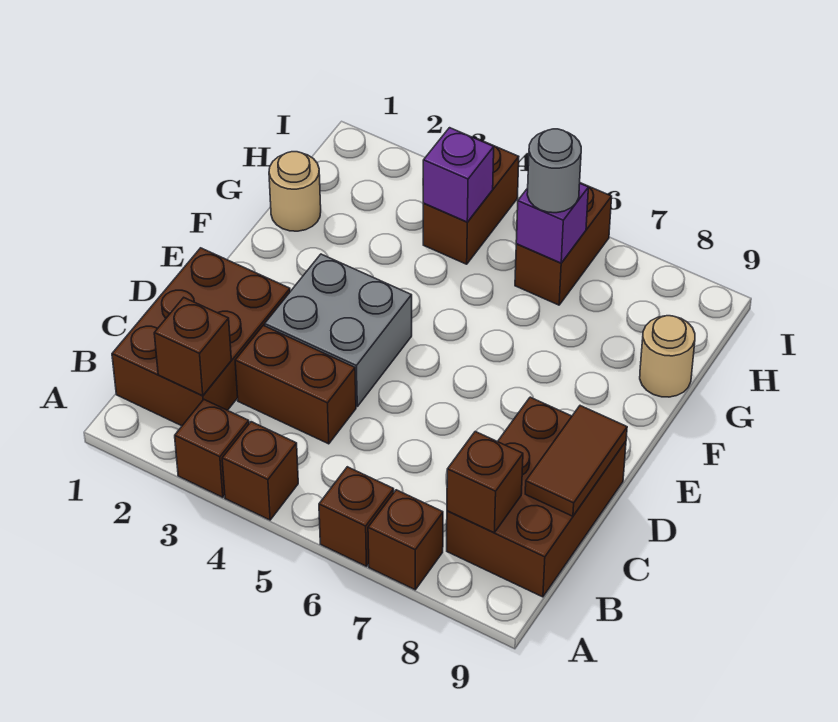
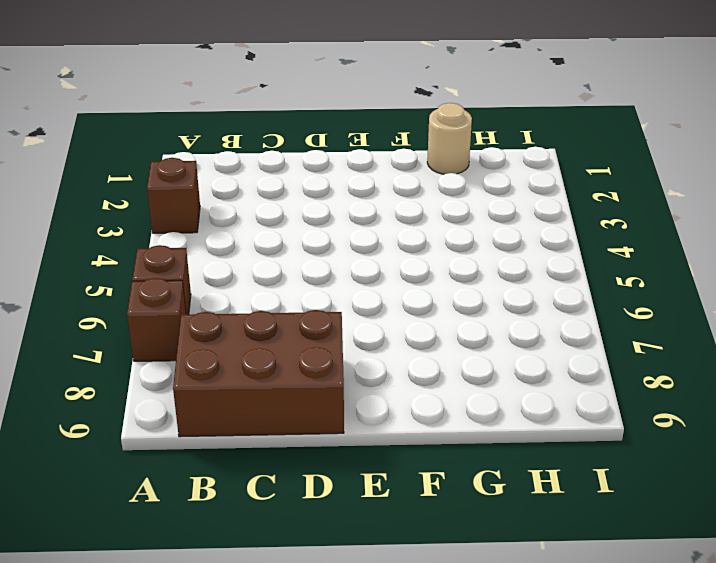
none -> brown 1x1 brick [222,422,298,520]
none -> brown 2x3 brick [112,248,290,426]
none -> brown 1x2 brick [235,325,356,444]

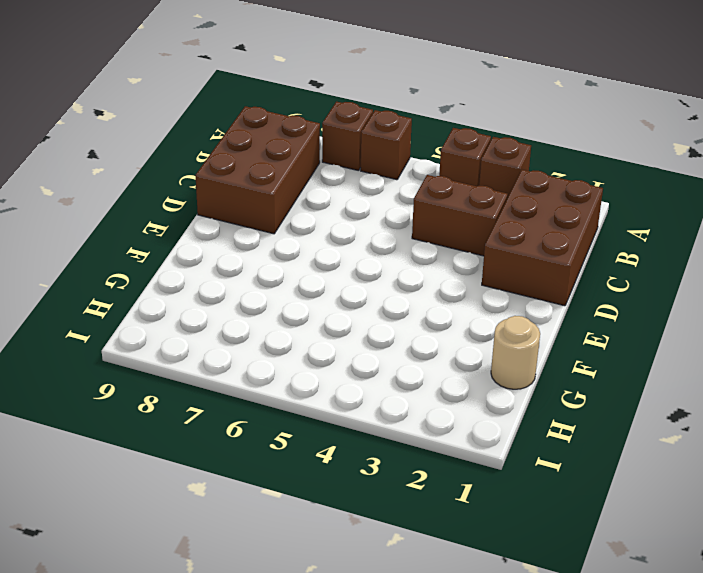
none -> grey 2x2 brick [265,254,412,406]
none -> tan 1x1 round brick [640,316,695,397]
none -> brown 1x2 brick [423,138,519,264]

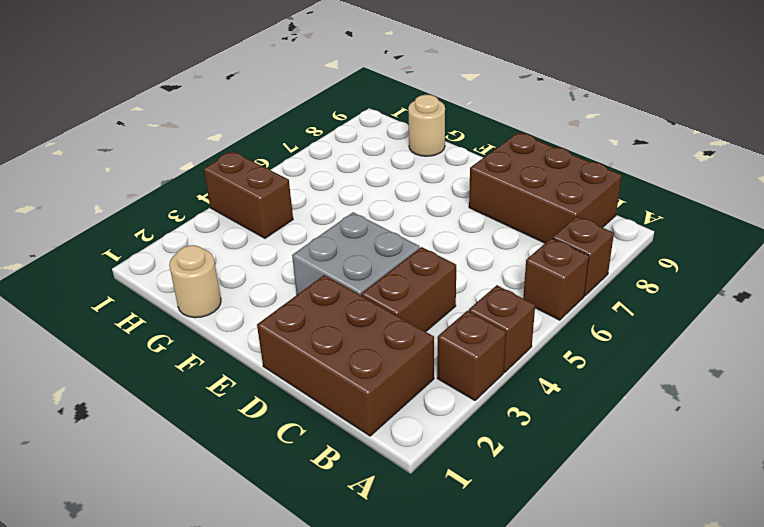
none -> brown 1x2 brick [515,183,612,305]
none -> brown 1x1 brick [154,298,231,396]
none -> brown 1x1 brick [447,432,523,533]

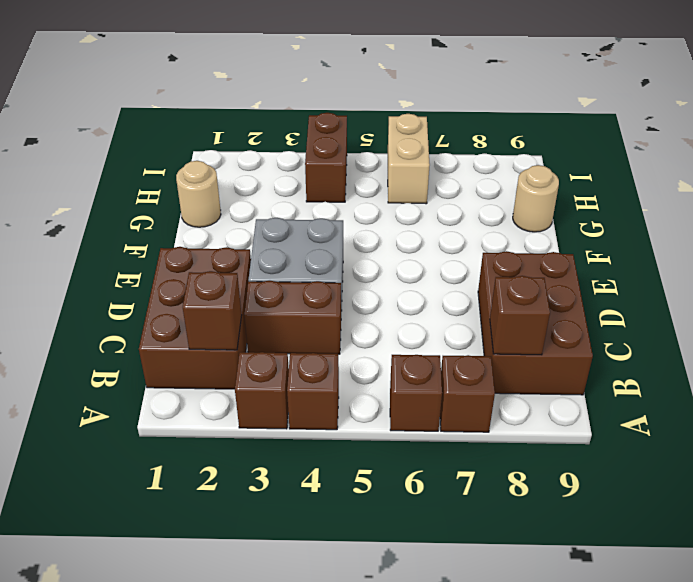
tan 1x2 brick [388,114,430,204] -> brown 1x2 brick [515,183,612,305]
none -> brown 1x2 tile [525,406,627,516]
none -> purple 1x1 brick [423,128,494,222]
none -> purple 1x1 brick [516,184,588,263]

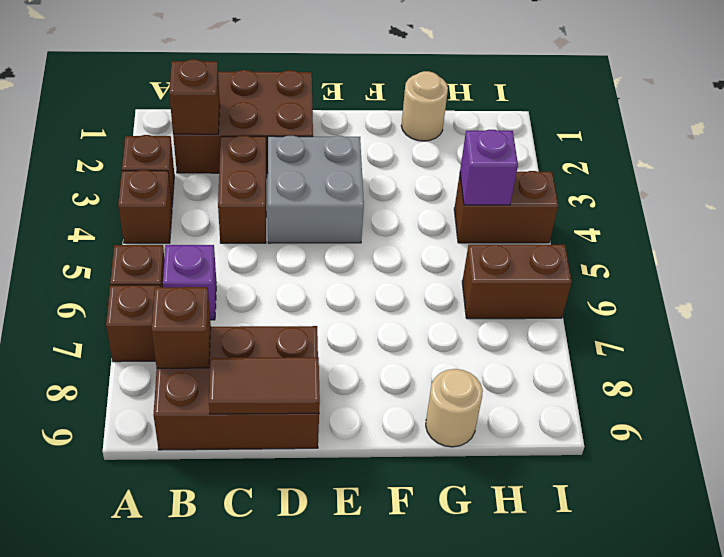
purple 1x1 brick [163,245,216,320] -> purple 1x1 brick moved to [516,184,588,263]
none -> grey 1x1 round brick [527,129,581,213]

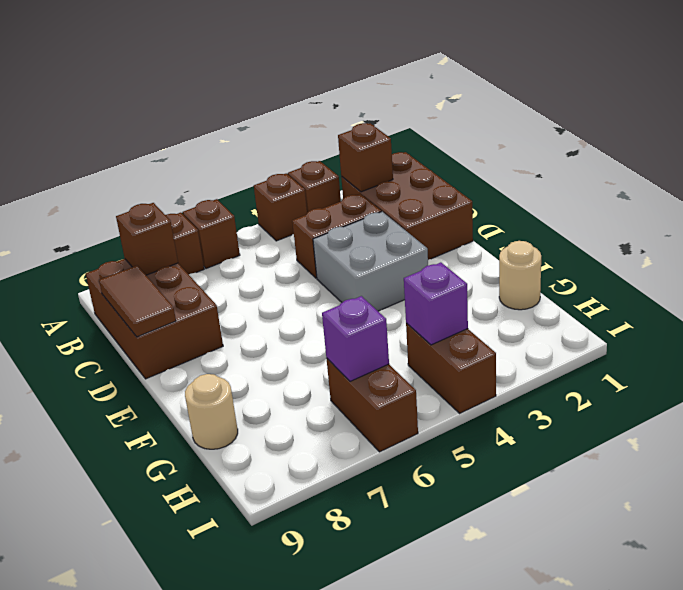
none -> grey 1x1 round brick [527,129,581,213]

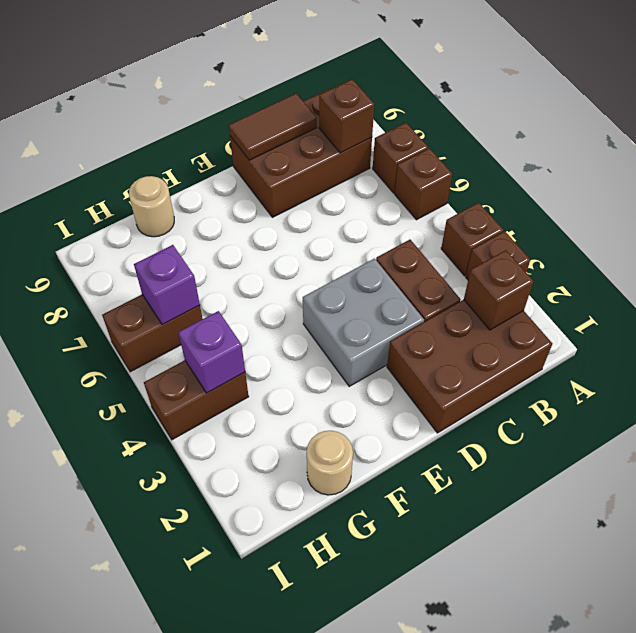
none -> grey 1x1 round brick [527,129,581,213]

